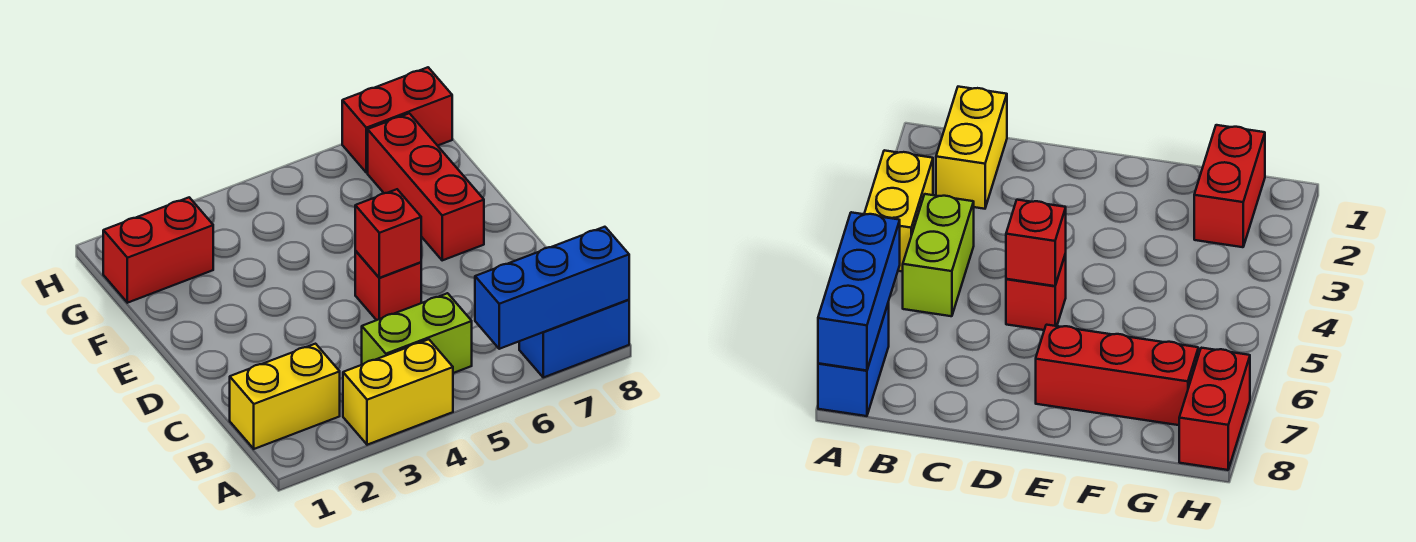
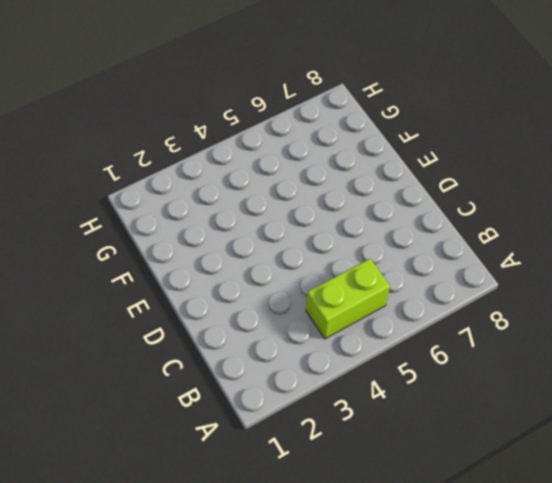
none -> yellow 1x2 brick [343,339,453,445]
none -> blue 1x2 brick [519,300,629,377]

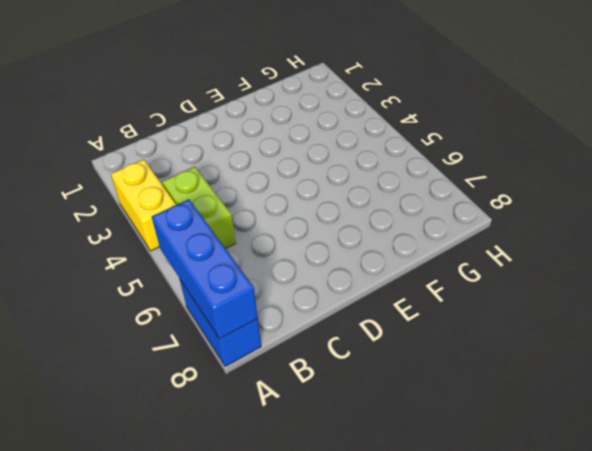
none -> yellow 1x2 brick [230,344,340,449]
none -> red 1x1 brick [355,251,421,320]

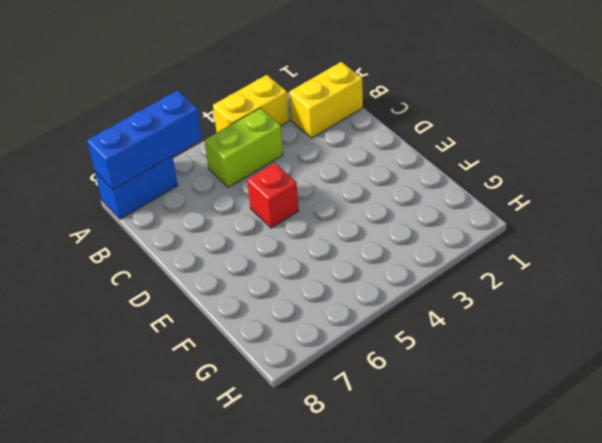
none -> red 1x3 brick [368,113,484,260]
none -> red 1x2 brick [103,197,213,303]

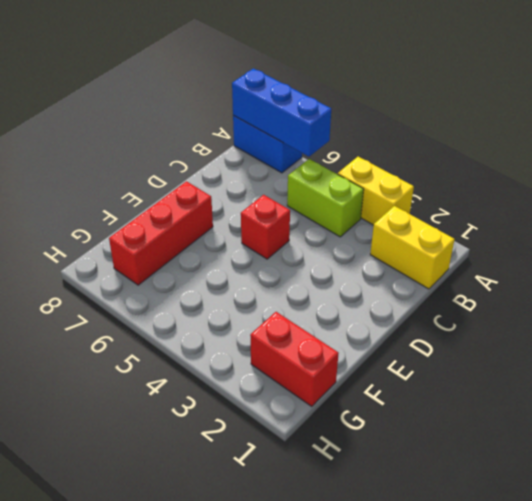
none -> red 1x2 brick [342,67,452,173]
none -> red 1x1 brick [355,189,421,278]

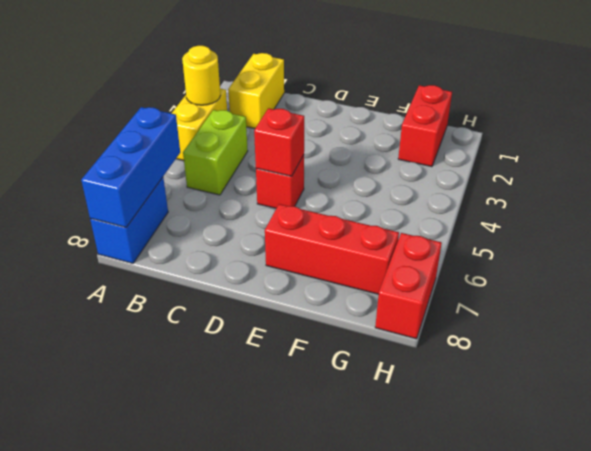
yellow 1x1 round brick [182,46,220,105] -> none

